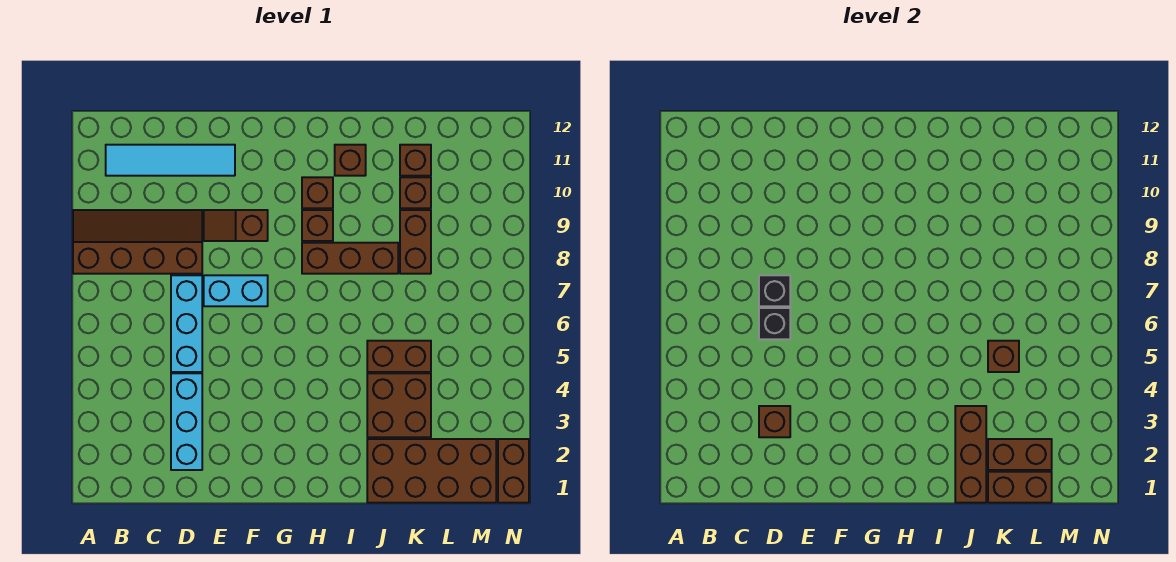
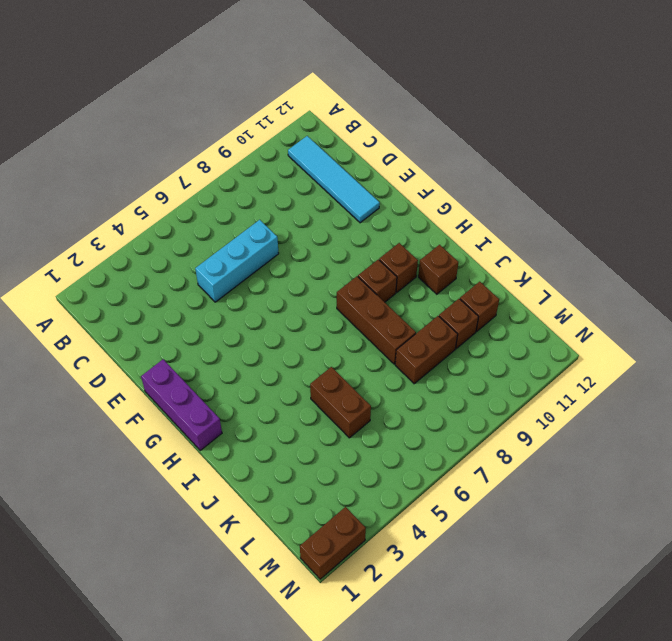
purple 1x3 brick [141,359,222,450] -> none
none -> brown 2x4 slope [73,210,202,274]
none -> cyan 1x3 brick [171,373,202,470]
none -> cyan 1x2 brick [204,275,268,306]

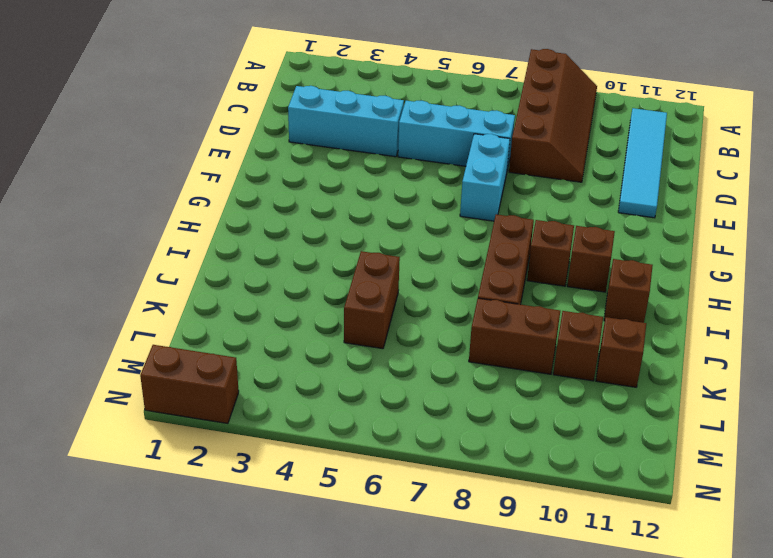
none -> brown 1x2 slope [204,210,268,241]
none -> brown 2x4 brick [367,439,496,503]
none -> brown 2x2 brick [367,373,431,437]

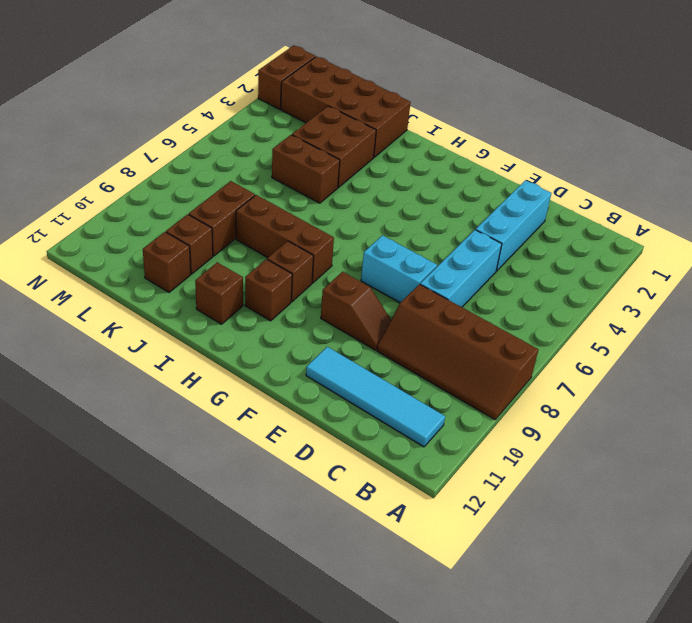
none -> brown 1x1 brick [759,406,790,437]
none -> black 1x1 brick [759,308,790,339]
none -> black 1x1 brick [759,275,790,306]

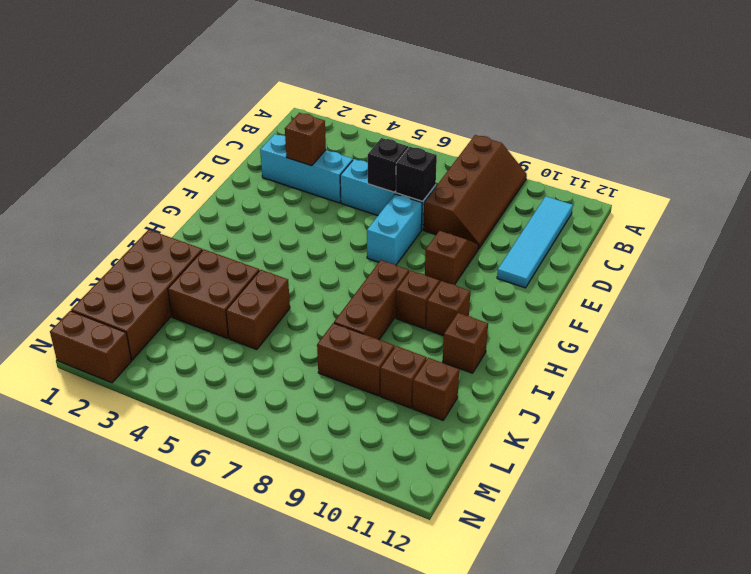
none -> brown 1x3 brick [955,406,986,503]
none -> brown 1x2 brick [988,472,1052,503]
none -> brown 1x2 brick [988,439,1052,470]

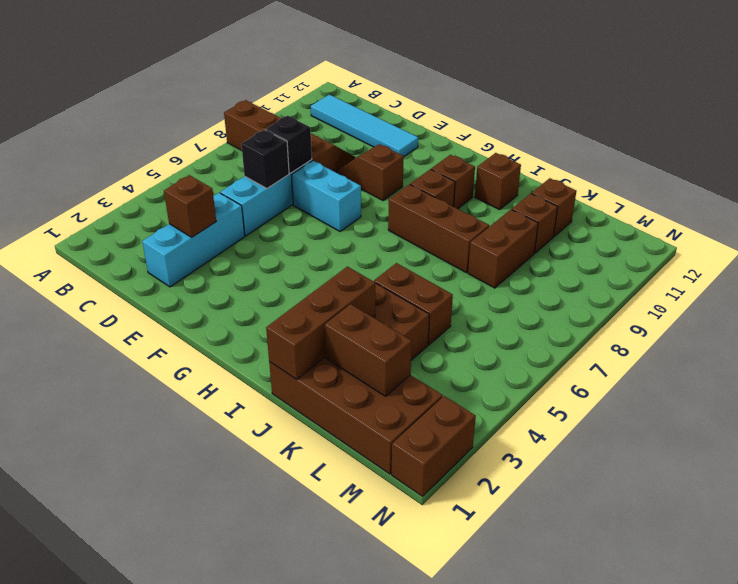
none -> brown 1x2 brick [988,472,1052,503]
none -> brown 1x1 brick [988,341,1019,372]

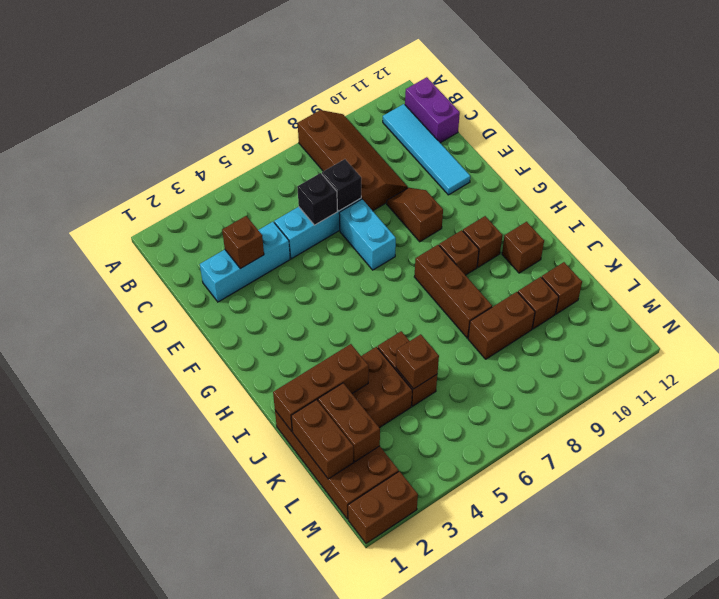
purple 1x2 brick [405,77,460,143] -> none

